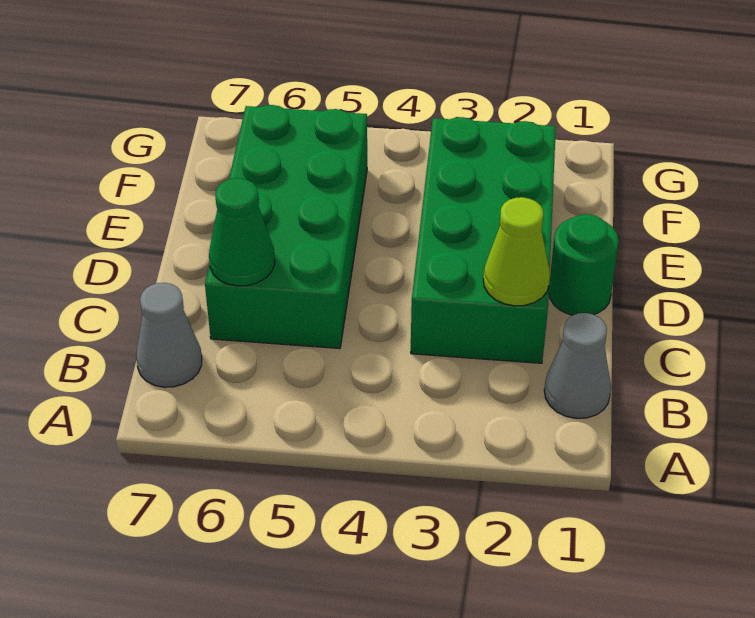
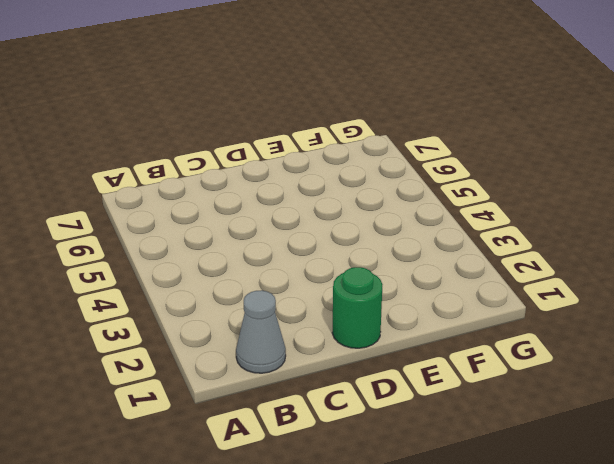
none -> grey 1x1 cone [136,283,202,387]
none -> green 2x4 brick [411,117,556,363]

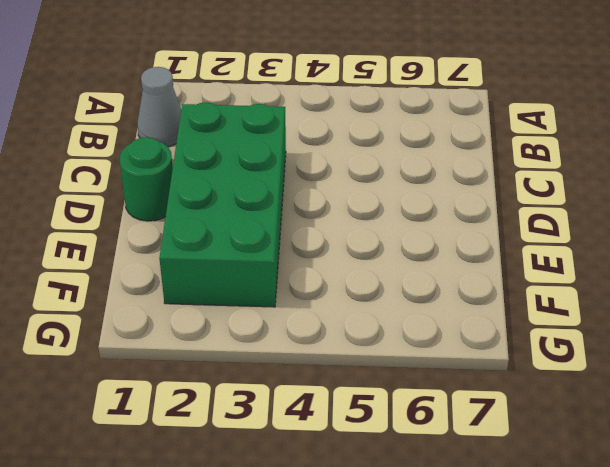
none -> grey 1x1 cone [136,283,202,387]
none -> green 2x4 brick [205,105,367,349]

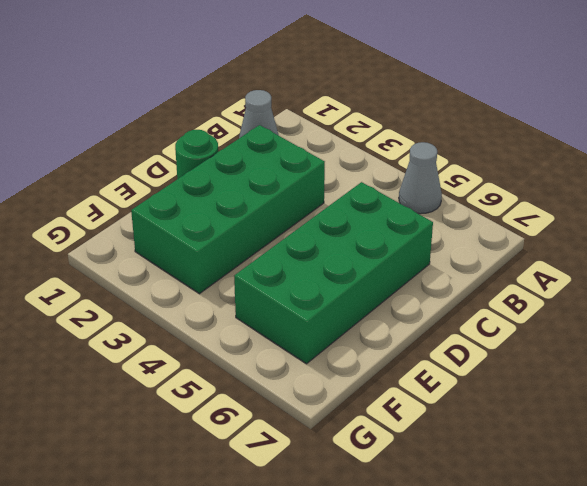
grey 1x1 cone [399,142,442,214] -> grey 1x1 cone moved to [136,283,202,387]
none -> lime 1x1 cone [483,197,550,306]
none -> green 1x1 cone [209,178,275,286]

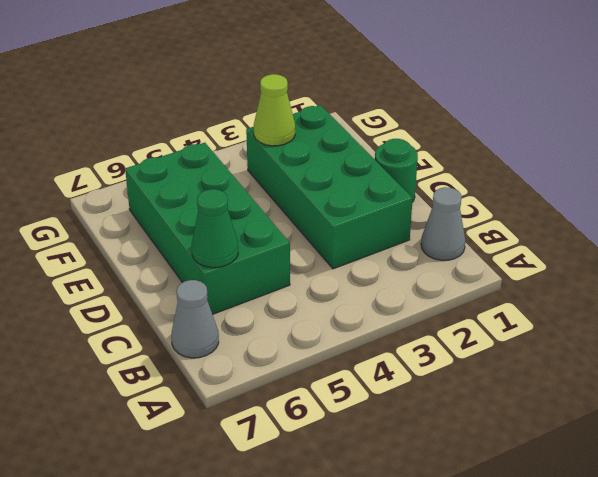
lime 1x1 cone [254,74,295,146] -> lime 1x1 cone moved to [483,197,550,306]

